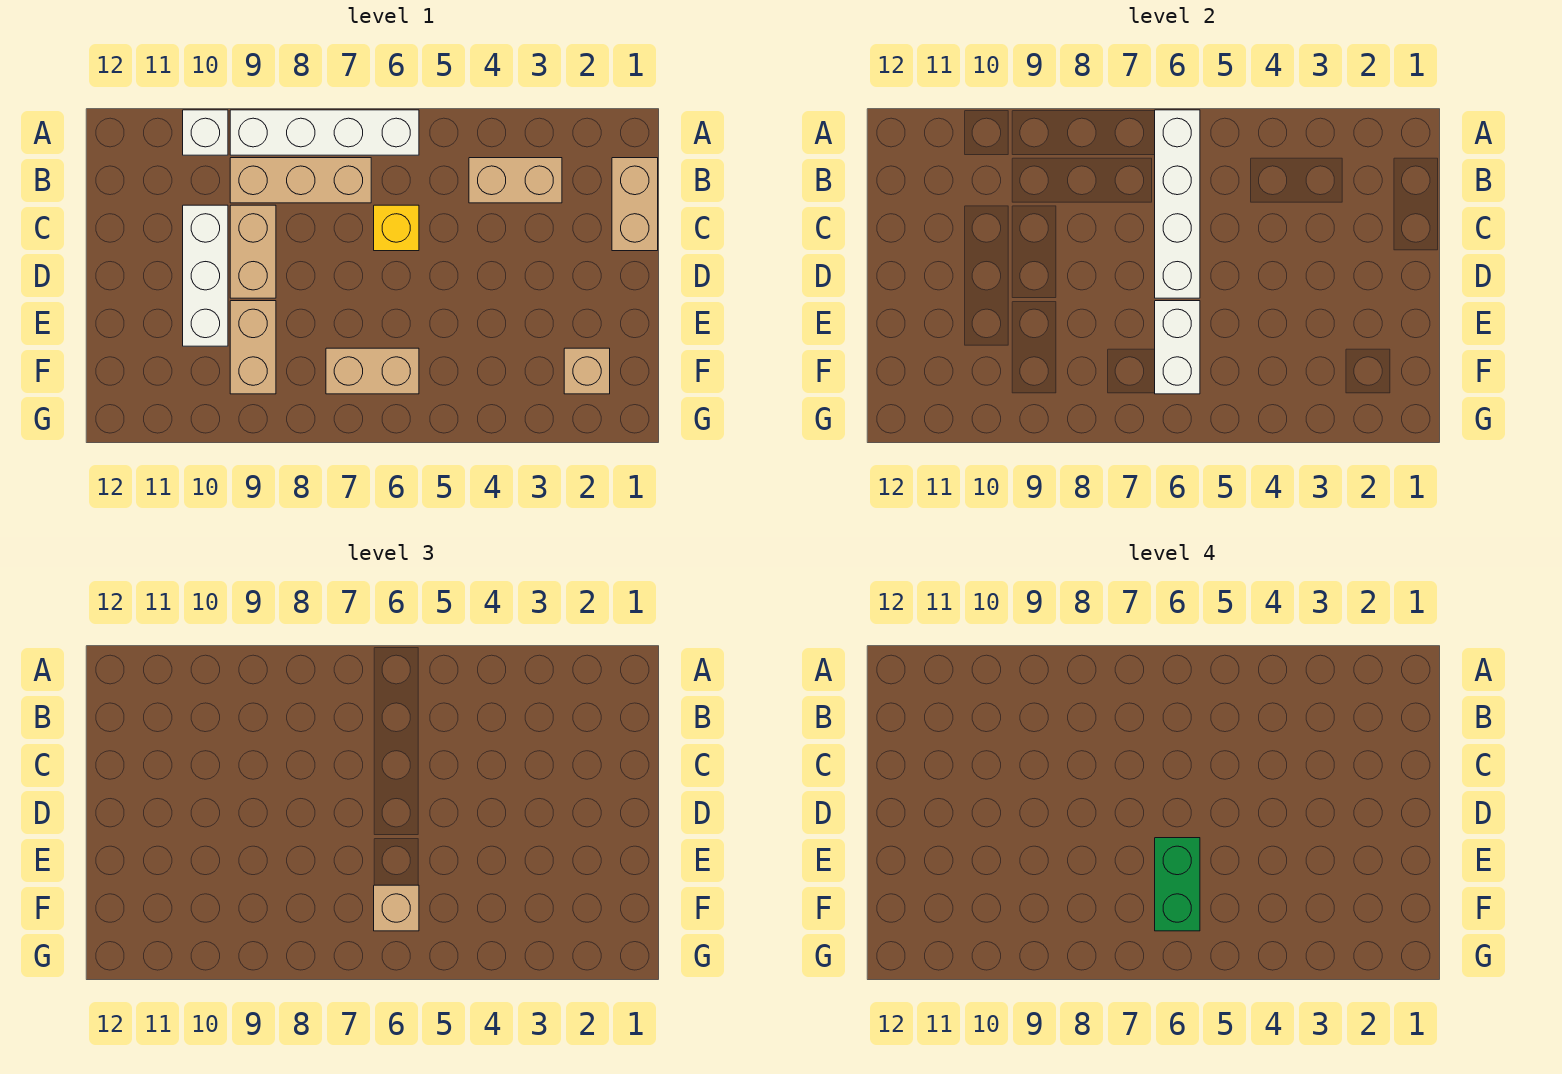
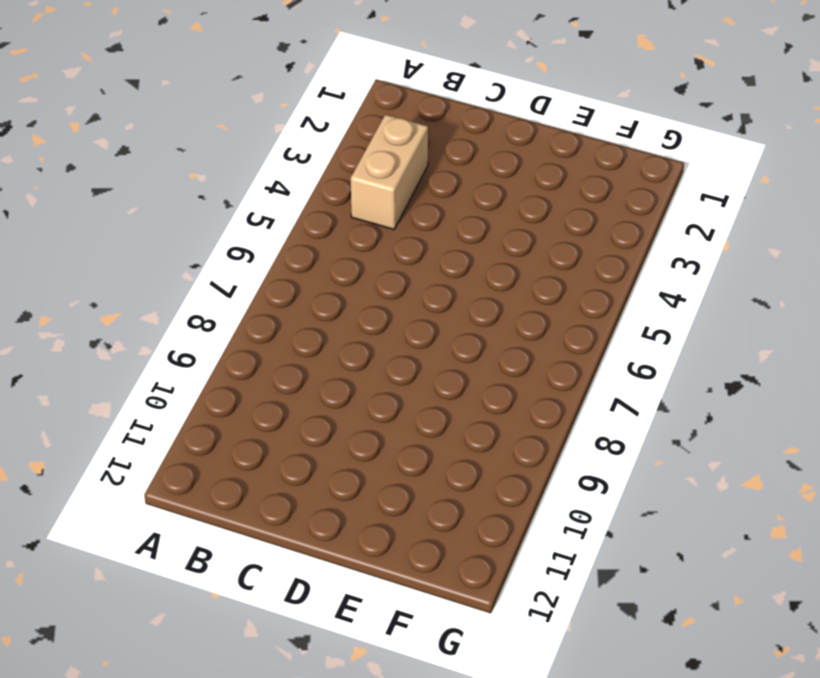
none -> white 1x4 brick [230,110,419,155]
none -> white 1x1 brick [183,110,228,155]
none -> tan 1x2 brick [612,158,658,251]

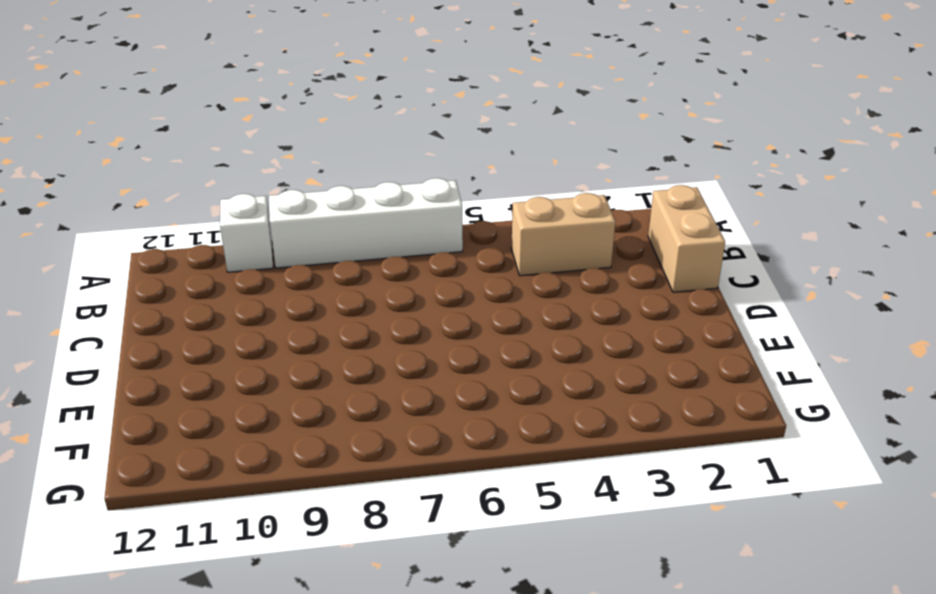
none -> tan 1x3 brick [230,158,371,203]
none -> yellow 1x1 brick [374,205,419,251]
none -> tan 1x2 brick [230,205,276,298]

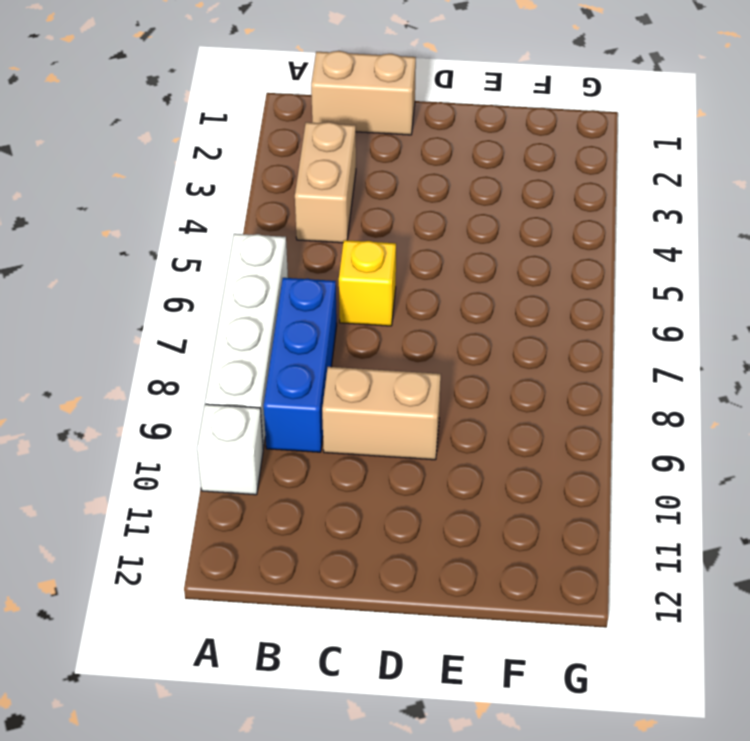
blue 1x3 brick [264,278,337,452] -> tan 1x3 brick [230,158,371,203]
none -> white 1x3 brick [183,205,228,346]
none -> tan 1x2 brick [230,301,276,394]
none -> tan 1x1 brick [564,348,610,394]

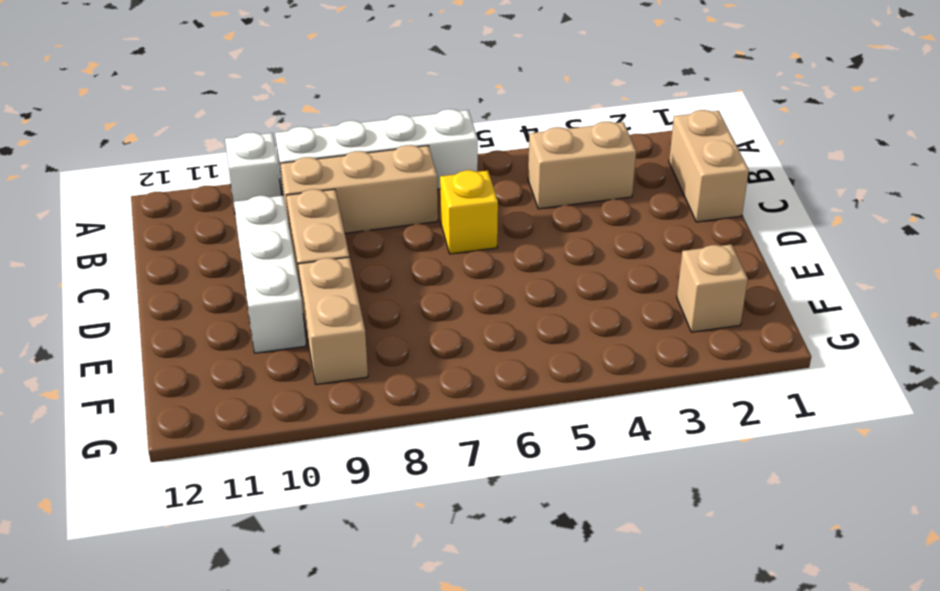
none -> tan 1x2 brick [326,348,419,394]
none -> white 1x4 brick [1155,110,1200,298]
none -> white 1x2 brick [1155,301,1200,394]

